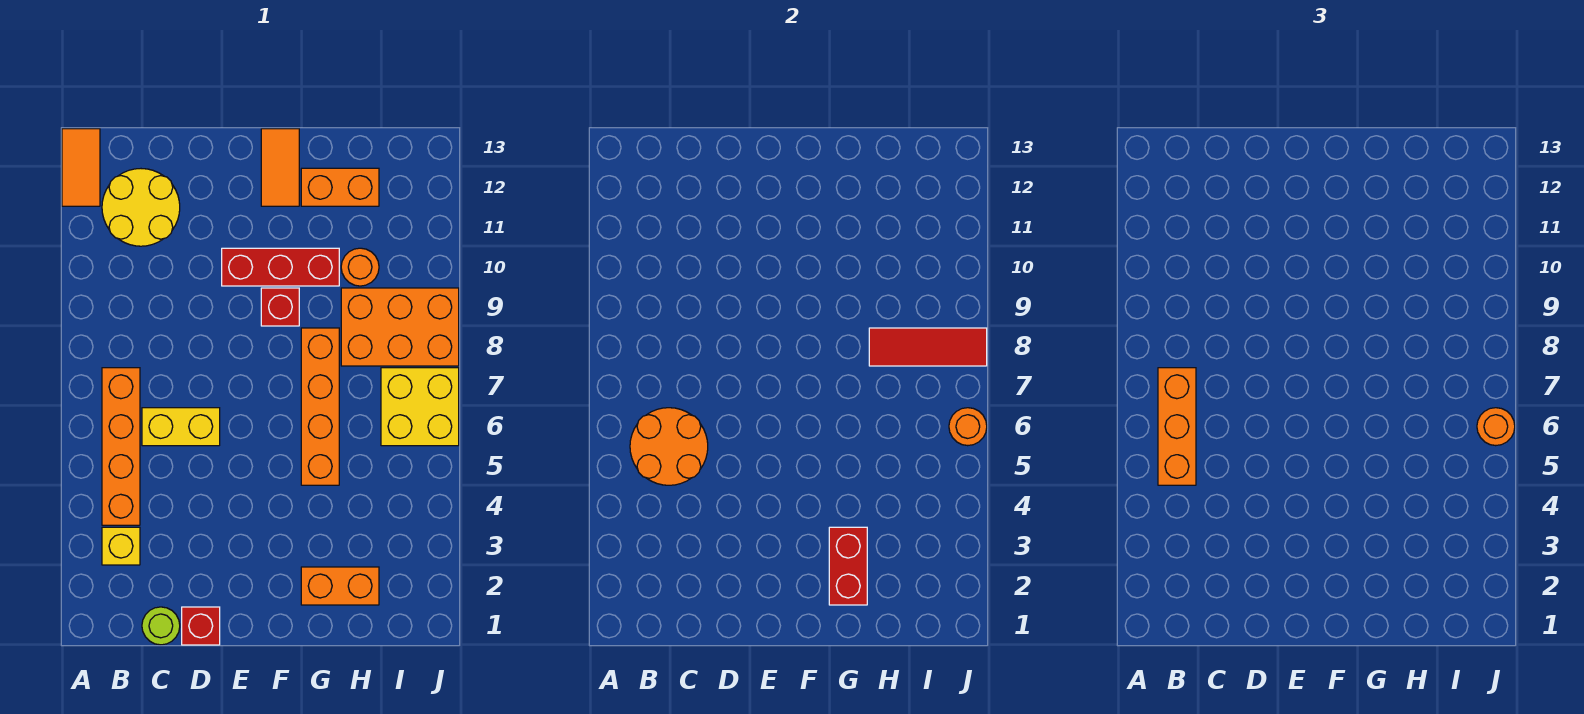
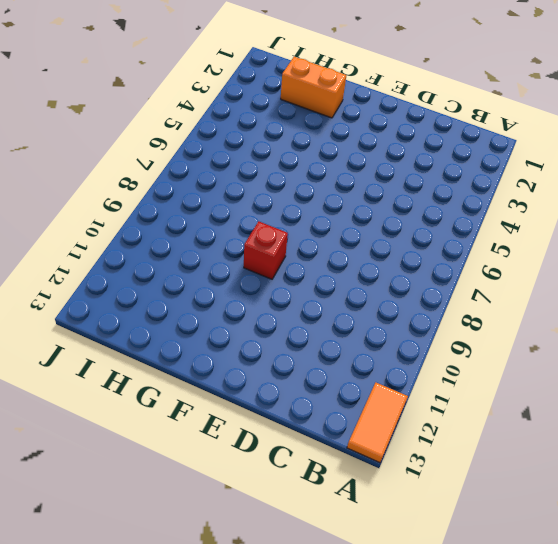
none -> yellow 1x1 brick [102,527,140,565]
none -> orange 1x4 brick [102,368,140,525]
none -> yellow 2x2 round brick [102,169,180,246]

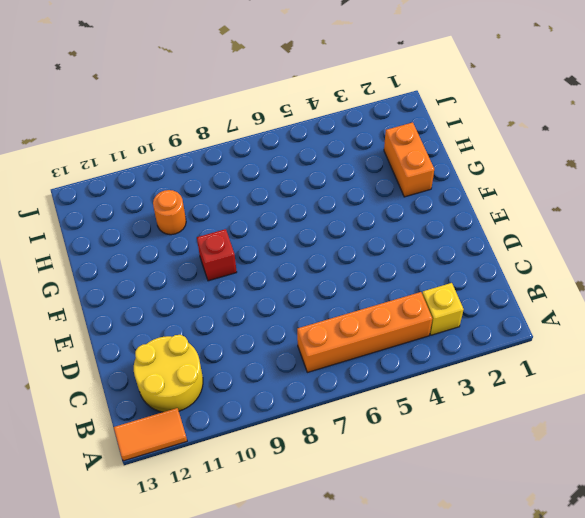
none -> lime 1x1 round brick [142,607,180,645]
none -> yellow 1x2 brick [142,408,220,446]
none -> red 1x1 brick [182,607,220,645]

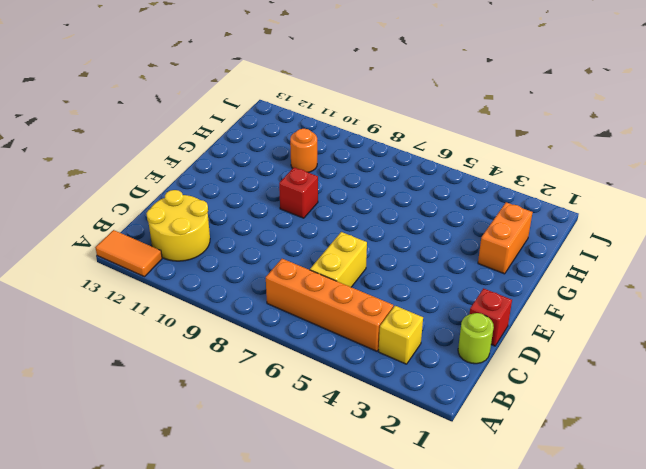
none -> red 1x3 brick [222,248,339,286]
none -> orange 1x2 tile [261,129,299,206]
none -> orange 1x4 brick [301,328,339,485]

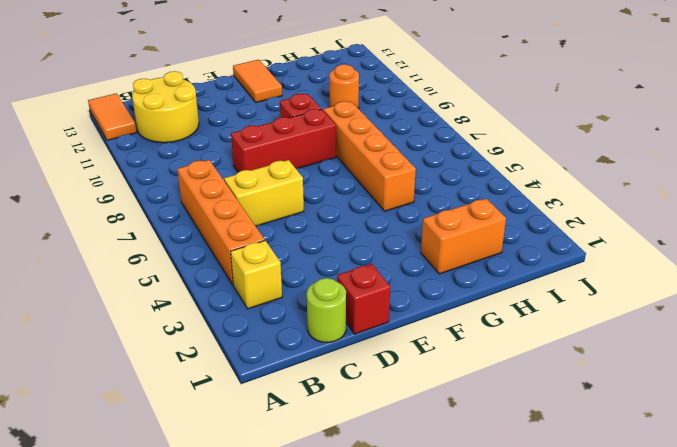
red 1x3 brick [231,109,336,172] -> red 1x3 brick moved to [222,248,339,286]
none -> orange 1x2 brick [301,168,379,206]
none -> orange 2x3 brick [341,288,459,366]
none -> yellow 2x2 brick [381,368,459,446]

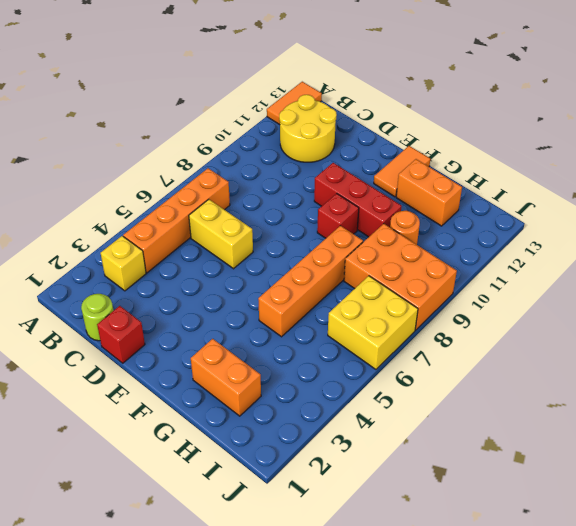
none -> orange 2x2 round brick [630,408,708,485]
none -> red 1x2 brick [829,527,867,605]
none -> red 1x3 tile [869,328,987,366]

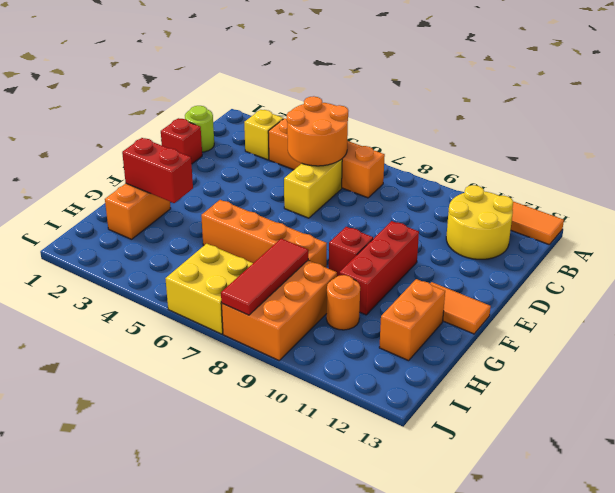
none -> orange 1x1 round brick [949,408,987,446]
none -> orange 1x3 brick [1158,368,1196,485]
none -> orange 1x1 round brick [1477,408,1515,446]

